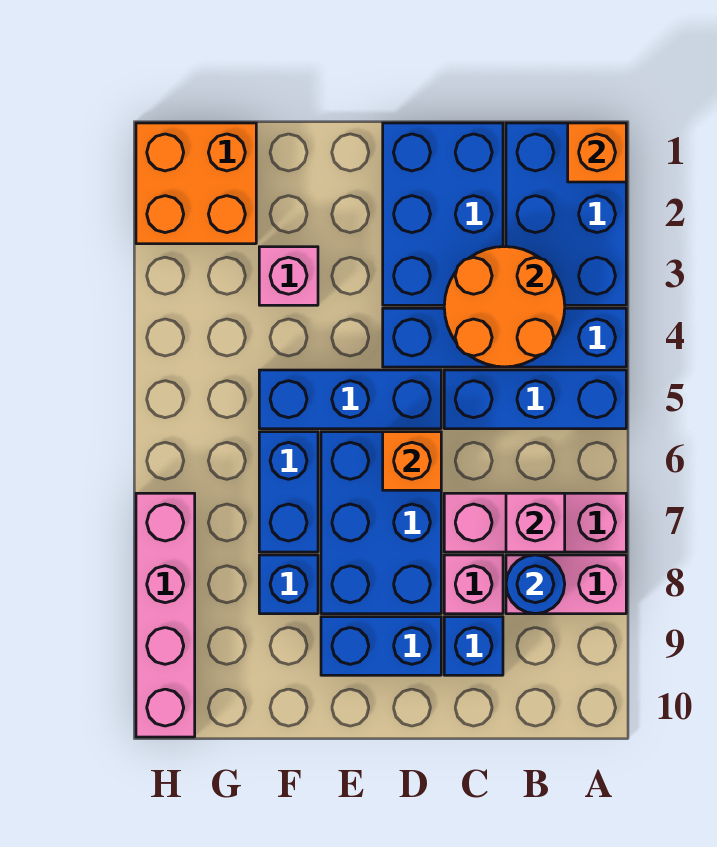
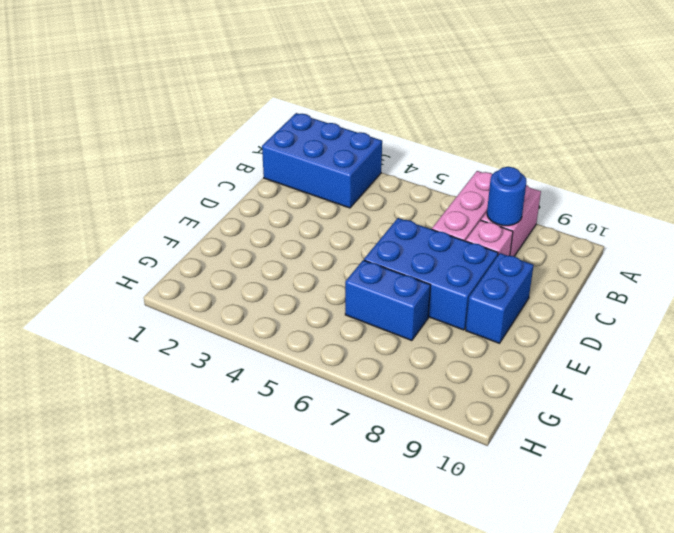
none -> blue 1x4 brick [383,308,626,367]
none -> blue 1x3 brick [444,370,626,429]
none -> blue 2x3 brick [383,123,503,305]

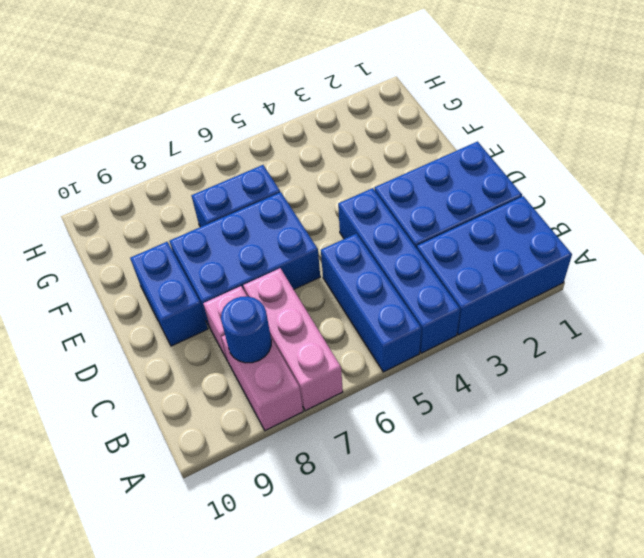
none -> blue 1x1 brick [444,617,503,675]
none -> blue 1x3 brick [259,370,441,429]
none -> pink 1x1 brick [259,247,318,305]

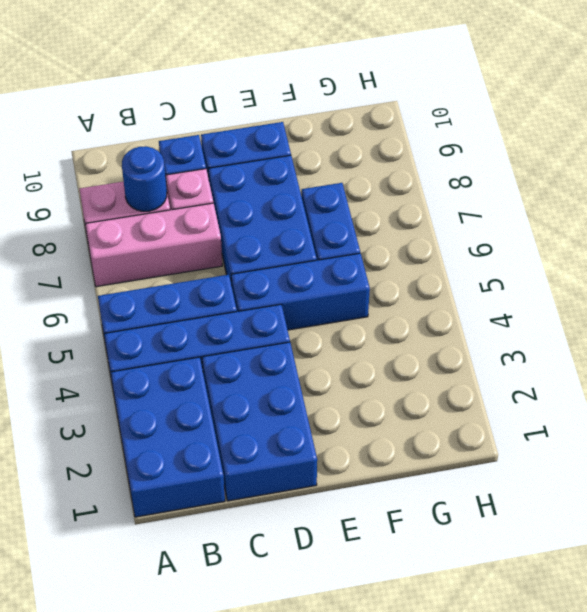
none -> pink 1x1 brick [259,247,318,305]
none -> blue 1x1 brick [259,555,318,614]
none -> orange 2x2 brick [136,123,256,244]

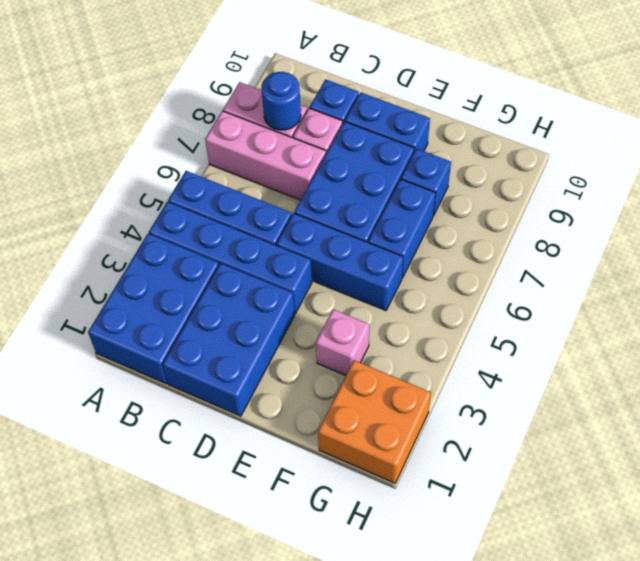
none -> pink 1x4 brick [136,493,195,737]
none -> orange 1x1 brick [568,123,626,182]
none -> orange 2x2 round brick [444,247,565,367]

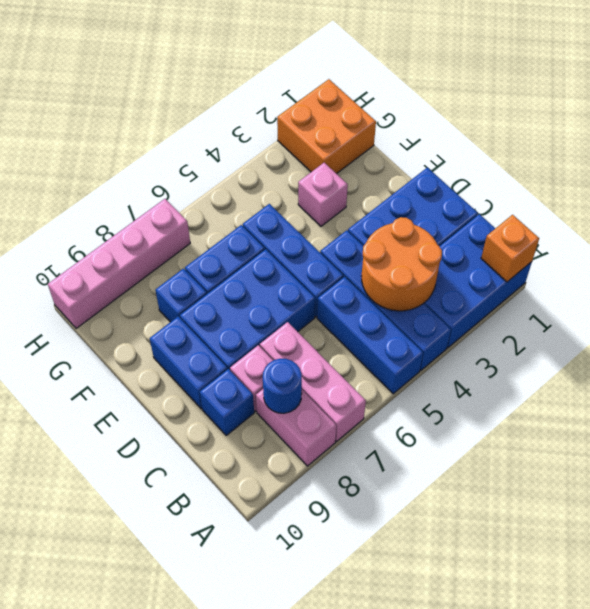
none -> pink 1x1 brick [506,493,565,552]
none -> orange 1x1 brick [383,432,441,490]

